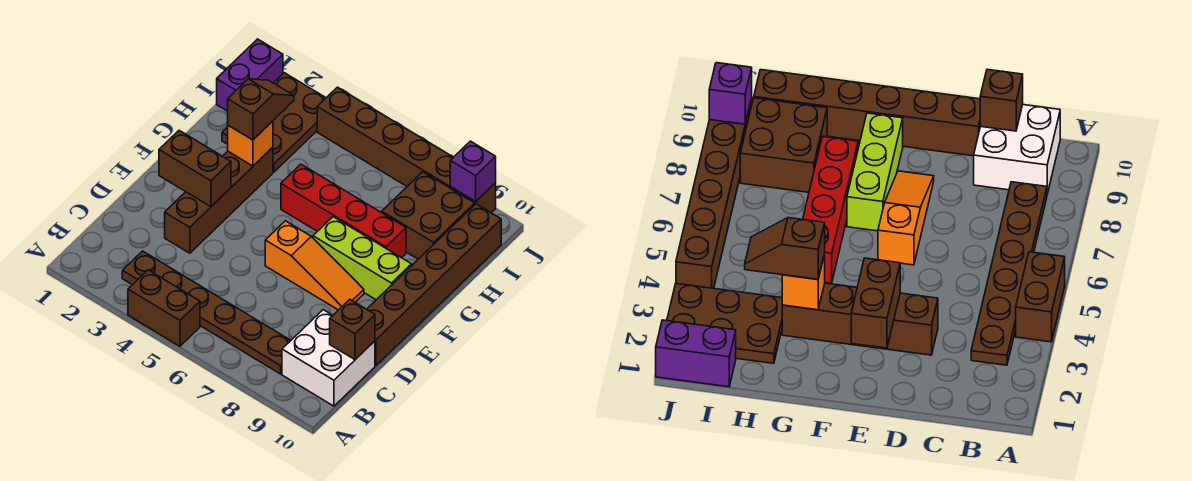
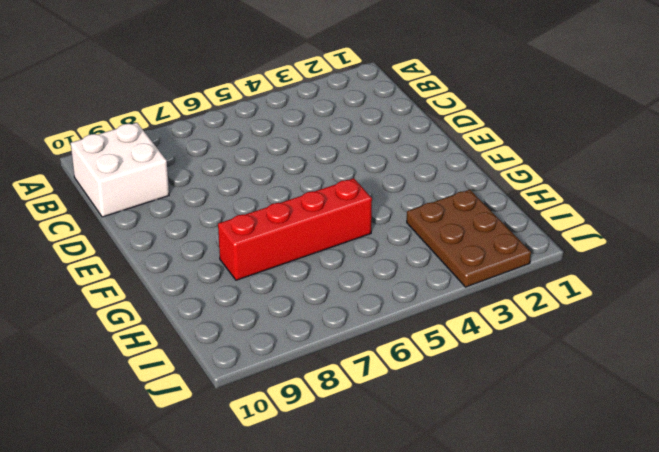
none -> brown 1x2 brick [128,270,200,346]
none -> brown 1x6 plate [122,251,291,374]
none -> brown 1x4 brick [165,147,273,253]

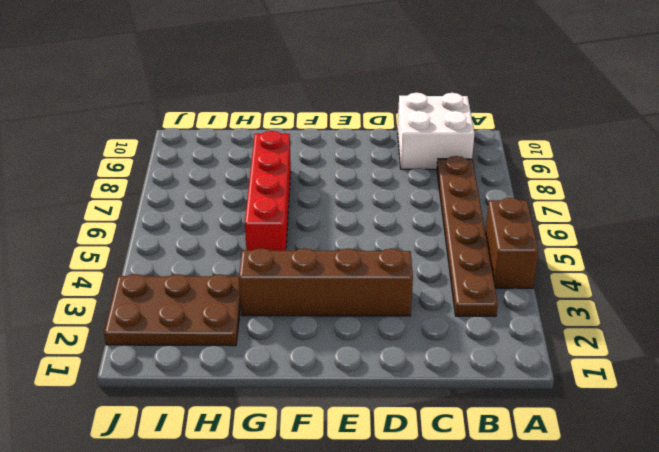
none -> brown 1x6 brick [367,204,501,365]
none -> orange 1x3 slope [265,221,364,310]
none -> lime 1x3 brick [313,217,412,300]

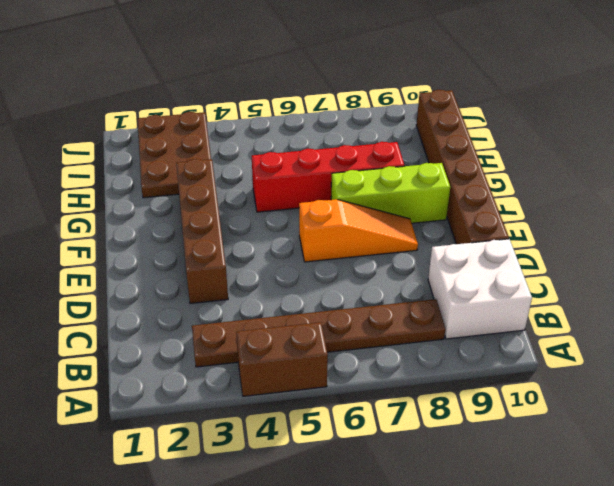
none -> brown 2x2 brick [382,172,475,259]
none -> purple 1x2 brick [217,39,283,111]
none -> brown 1x6 brick [317,87,496,213]

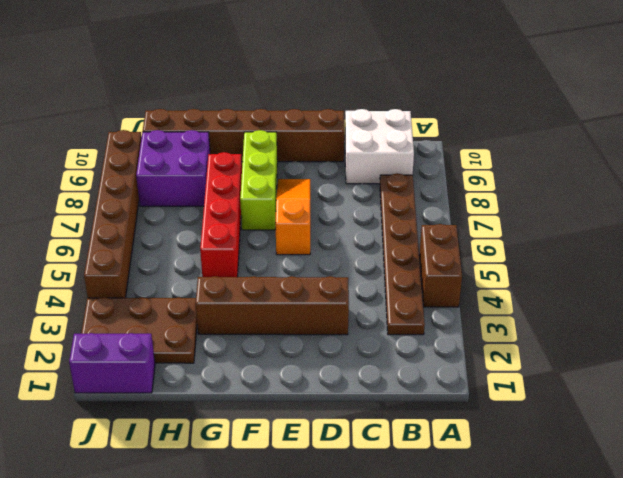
purple 2x2 brick [136,130,210,206] -> brown 2x2 brick [382,172,475,259]
none -> brown 1x1 brick [330,299,375,360]
none -> brown 1x2 brick [159,131,231,207]
none -> orange 1x1 brick [228,121,273,166]

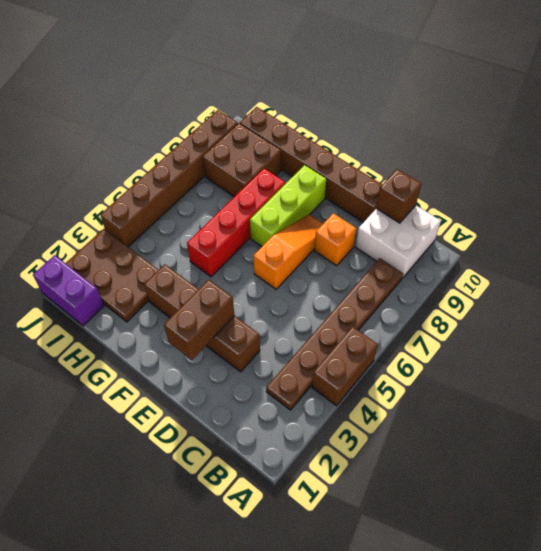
orange 1x1 brick [314,213,356,266] -> orange 1x1 brick moved to [228,121,273,166]
none -> purple 1x1 brick [450,141,496,202]
none -> brown 1x2 slope [228,79,294,140]

